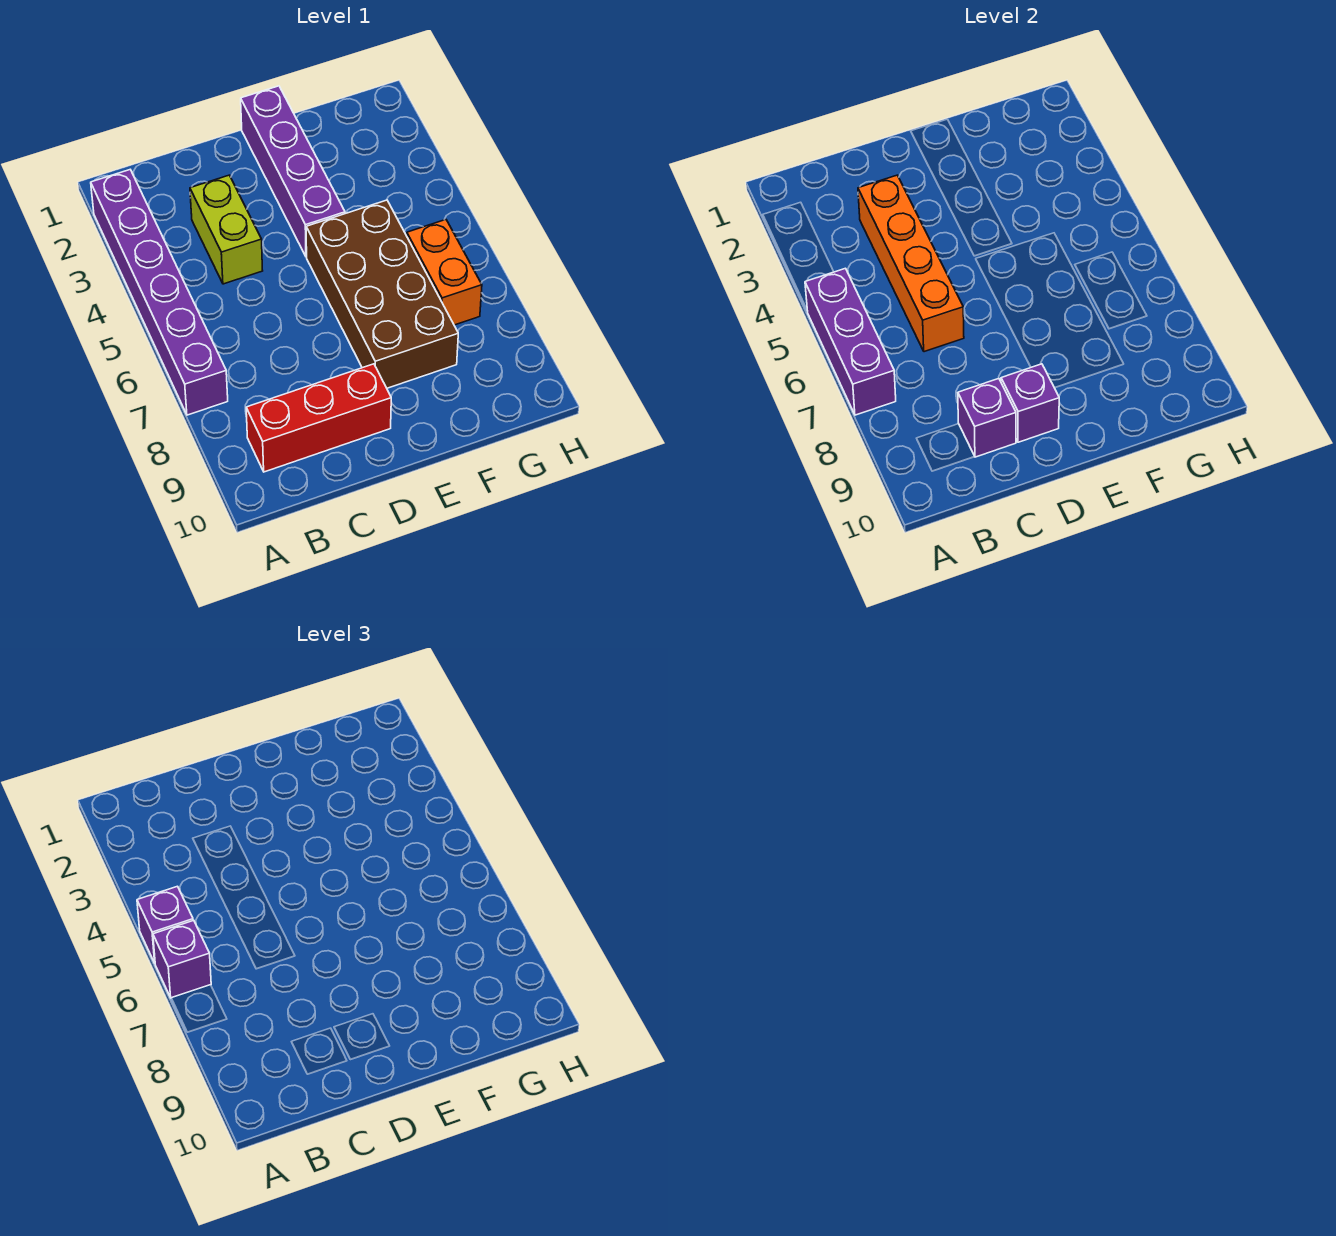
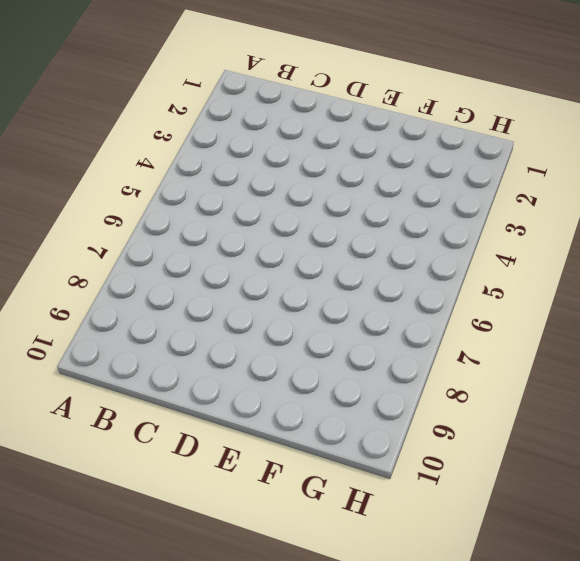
none -> purple 1x6 brick [91,170,228,415]
none -> red 1x3 brick [246,364,391,472]
none -> lime 1x2 brick [190,175,263,284]

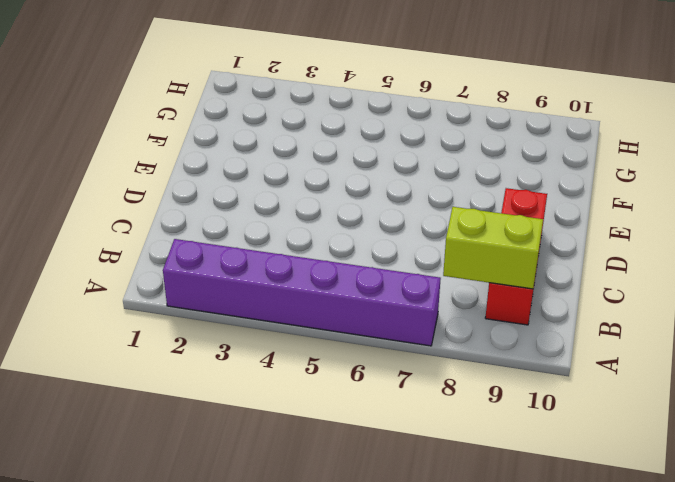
lime 1x2 brick [443,207,543,289] -> lime 1x2 brick moved to [190,175,263,284]
none -> purple 1x4 brick [241,86,345,257]
none -> brown 2x4 brick [306,200,458,388]
none -> orange 1x2 brick [407,220,482,325]

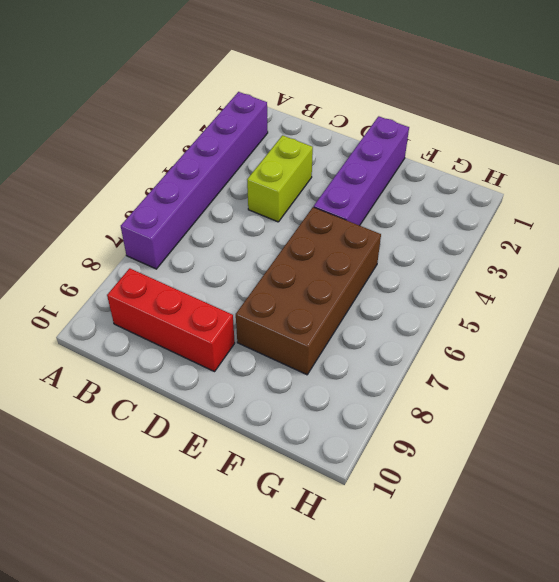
none -> orange 1x2 brick [407,220,482,325]
none -> purple 1x3 brick [805,268,896,415]
none -> orange 1x4 brick [858,175,964,352]

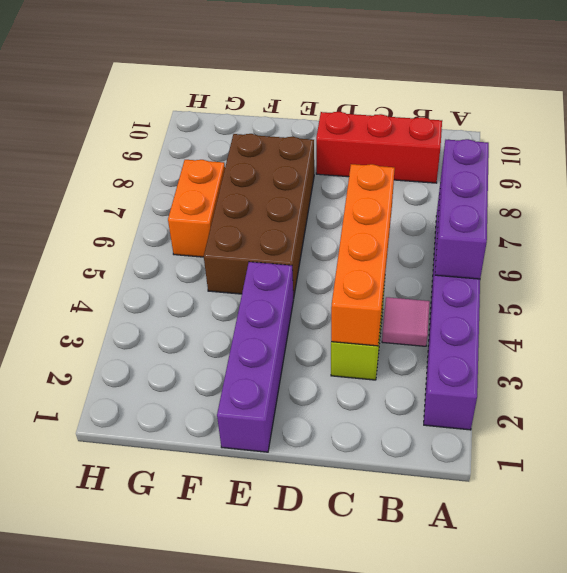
pink 1x1 tile [382,297,430,346] -> none
none -> purple 1x1 brick [958,379,1016,457]
none -> purple 1x1 brick [1001,364,1059,442]
none -> purple 1x1 brick [137,886,193,963]

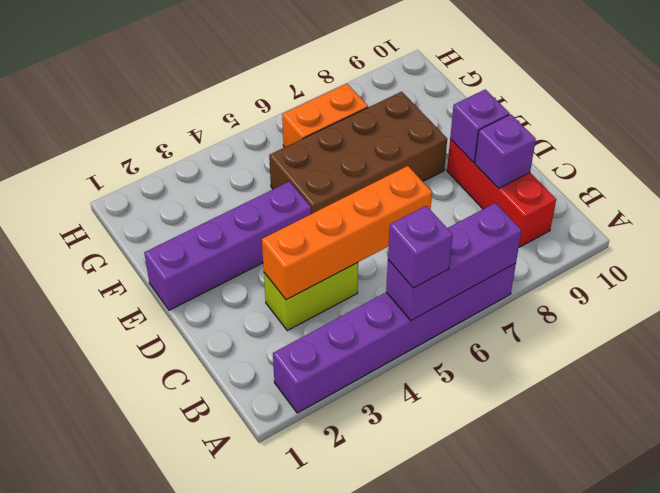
none -> purple 1x1 brick [153,920,211,998]

